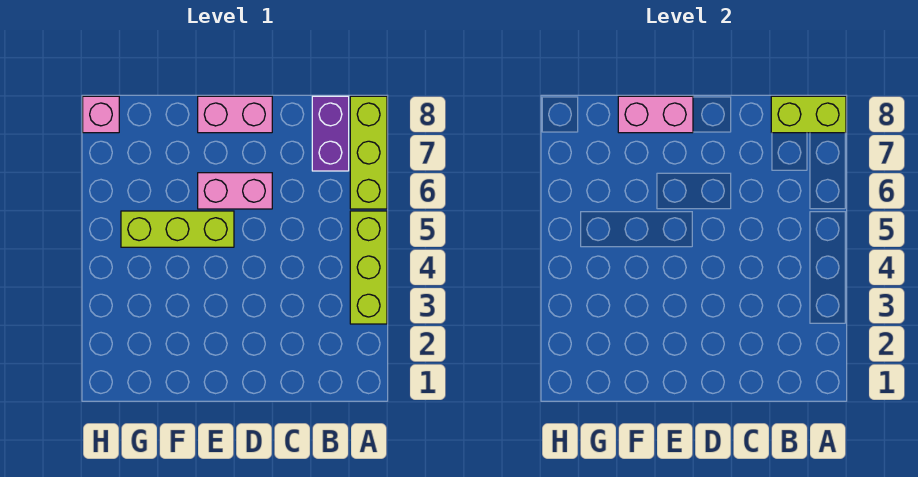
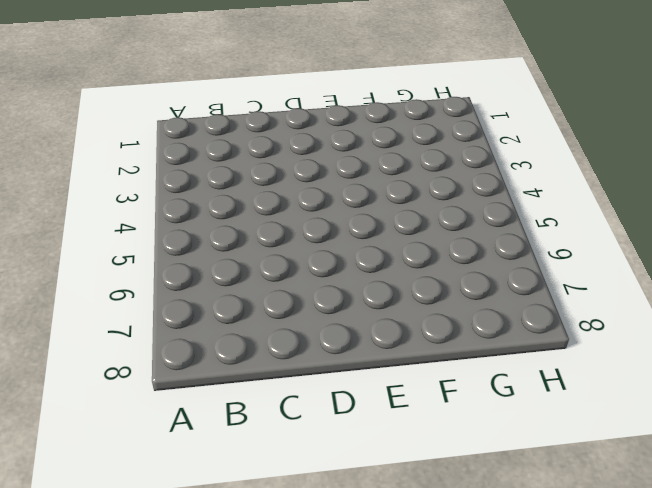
none -> lime 1x3 brick [350,211,387,324]
none -> lime 1x3 brick [350,96,387,209]

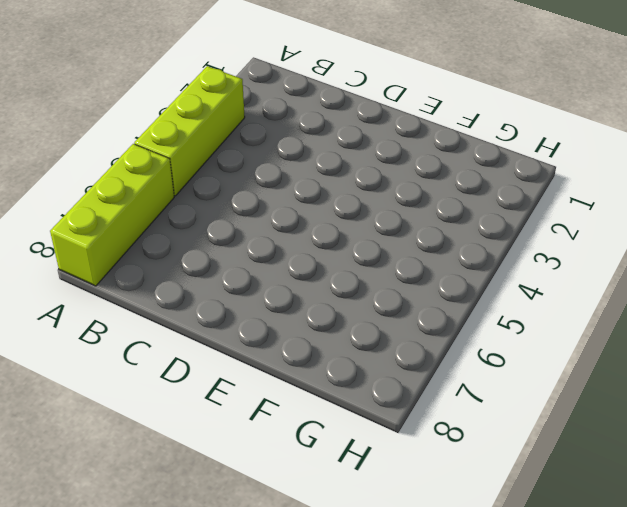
none -> purple 1x2 brick [312,96,349,171]
none -> pink 1x2 brick [198,173,272,209]

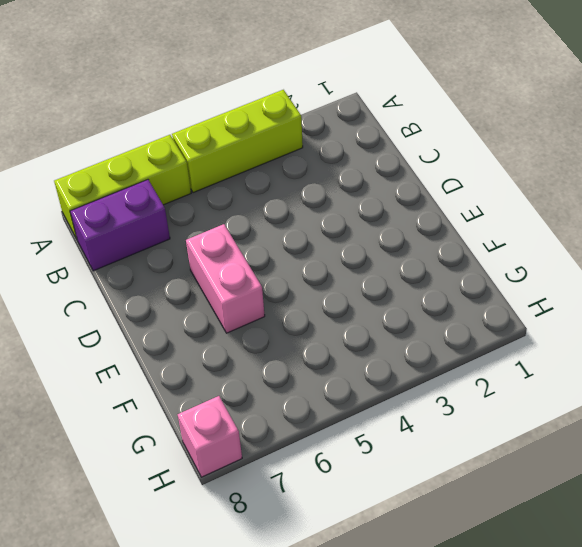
none -> pink 1x2 brick [198,96,272,133]
none -> lime 1x3 brick [121,211,234,247]

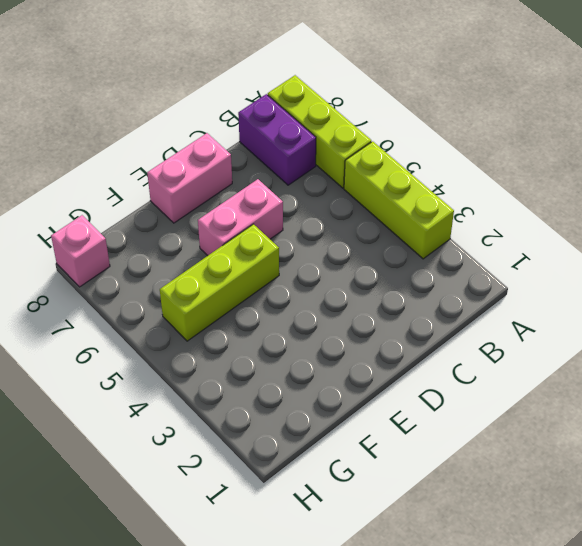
none -> lime 1x2 brick [771,96,846,133]
none -> pink 1x2 brick [618,96,693,133]

